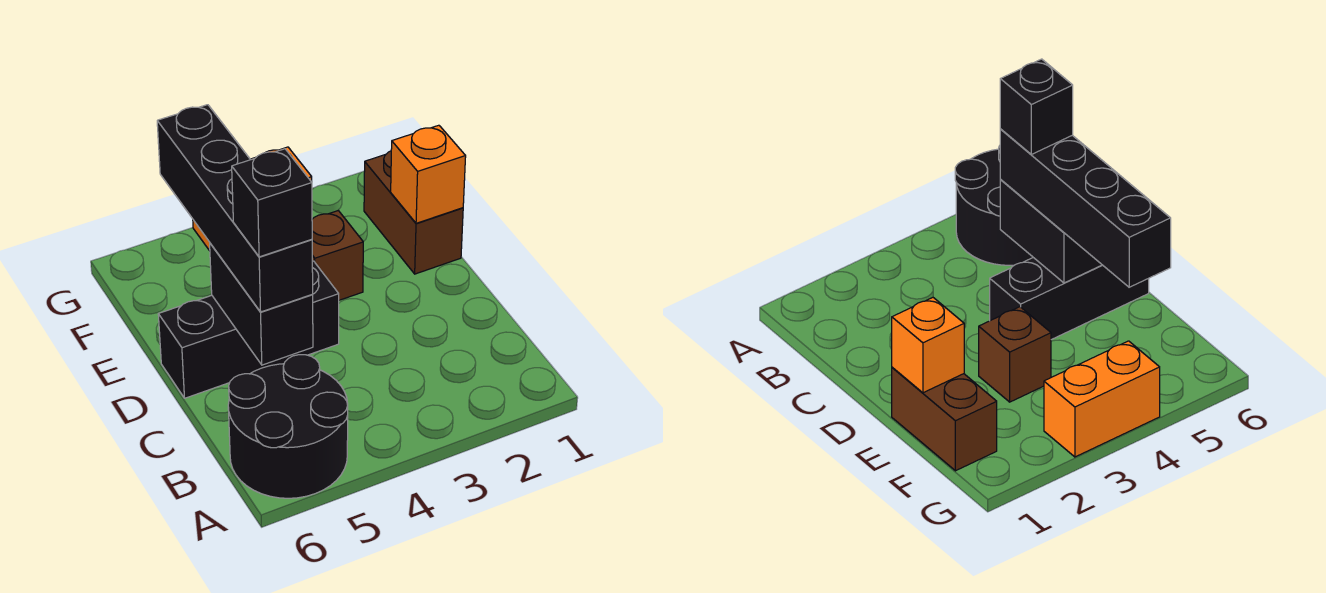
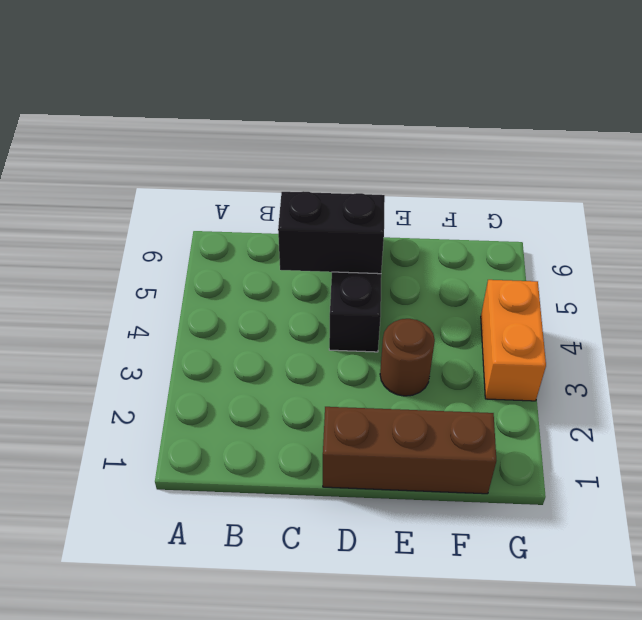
brown 1x3 brick [323,407,496,494] -> brown 1x2 brick [364,151,463,274]
brown 1x1 round brick [380,319,435,396] -> brown 1x1 brick [312,211,363,300]
none -> black 2x2 round brick [228,355,348,498]
none -> orange 1x1 brick [391,125,466,223]

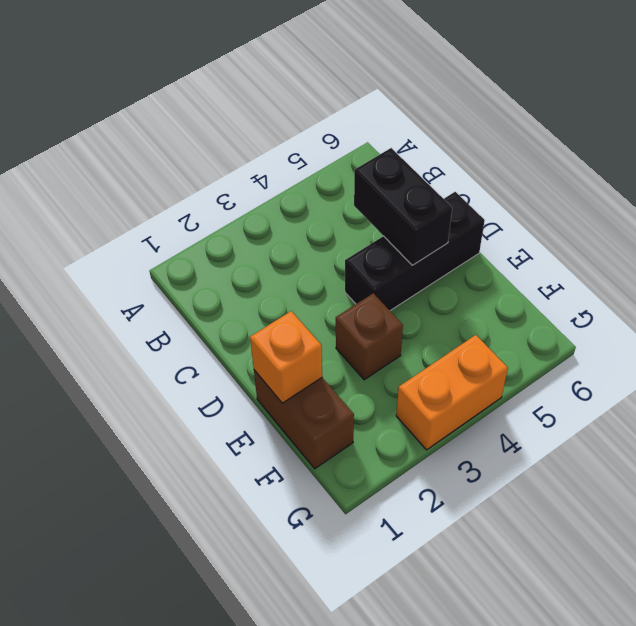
none -> black 2x2 round brick [228,355,348,498]
none -> black 1x4 brick [157,105,313,312]

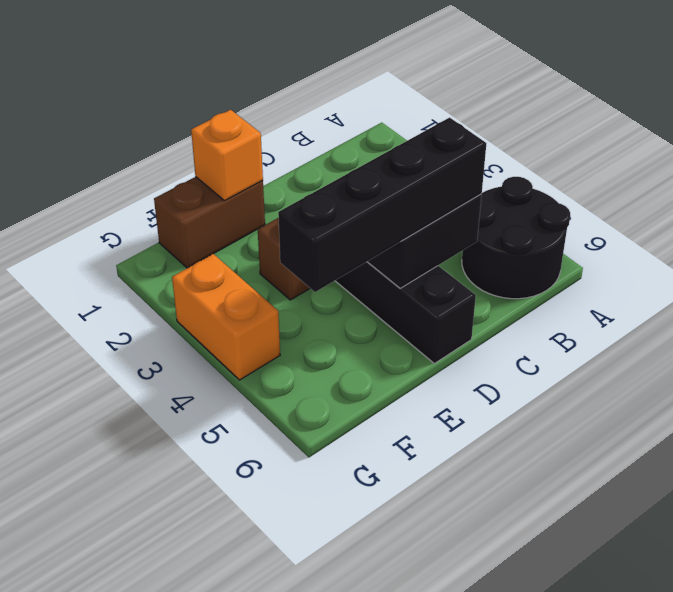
none -> black 1x1 brick [232,149,312,257]

